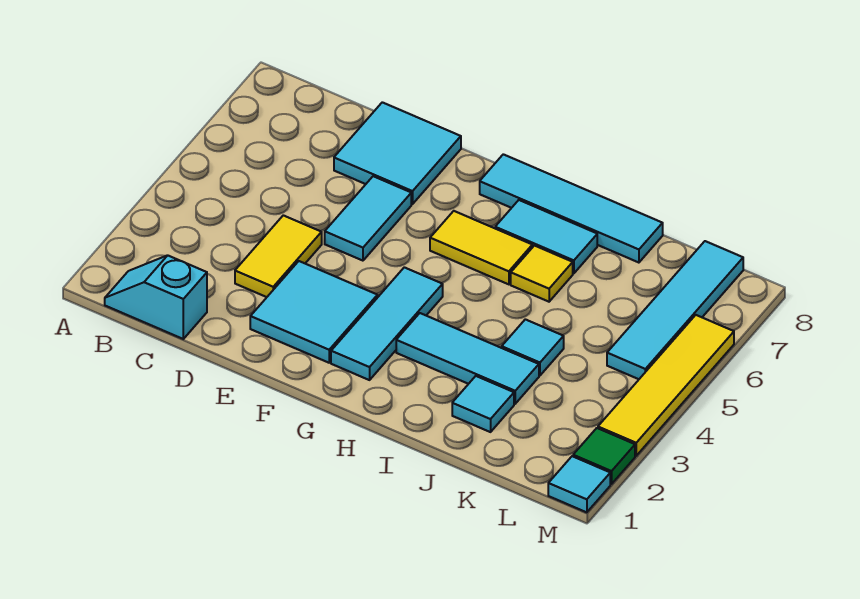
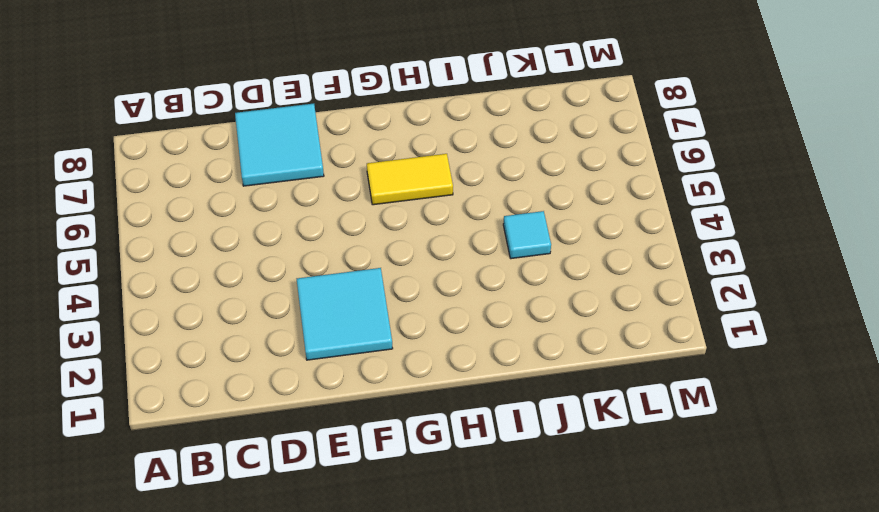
none -> cyan 1x2 slope [105,255,207,339]
none -> yellow 1x2 tile [235,215,322,297]
none -> cyan 1x2 tile [325,176,411,261]

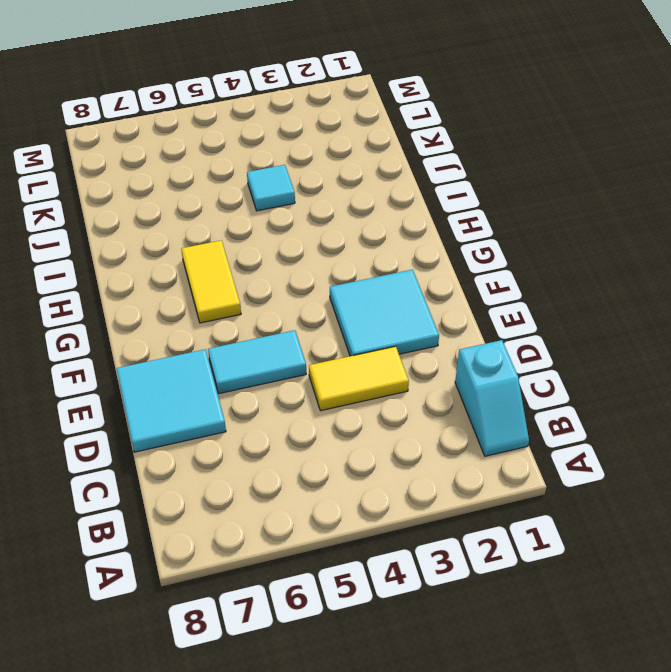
none -> cyan 1x3 tile [331,267,443,380]
none -> cyan 1x4 tile [480,154,663,263]
none -> cyan 1x3 tile [396,313,539,404]

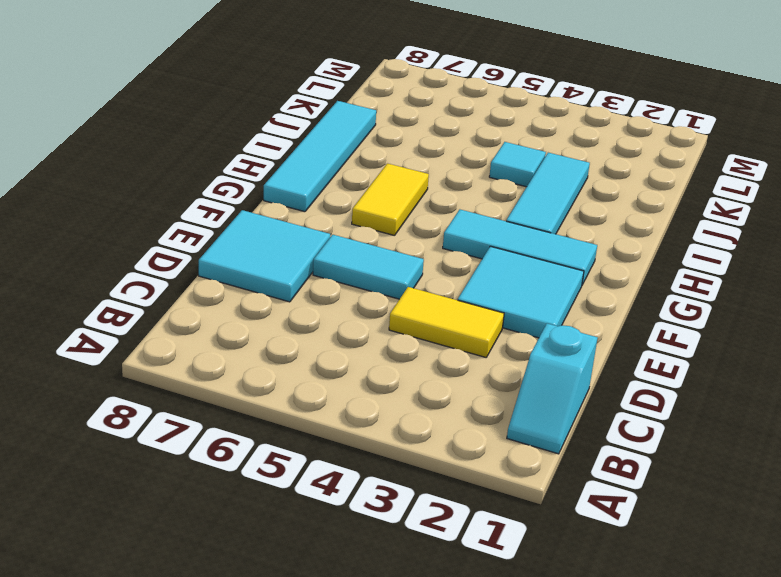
none -> cyan 1x2 tile [495,200,597,273]
none -> yellow 1x1 tile [511,246,573,302]
none -> cyan 1x1 tile [452,376,514,432]

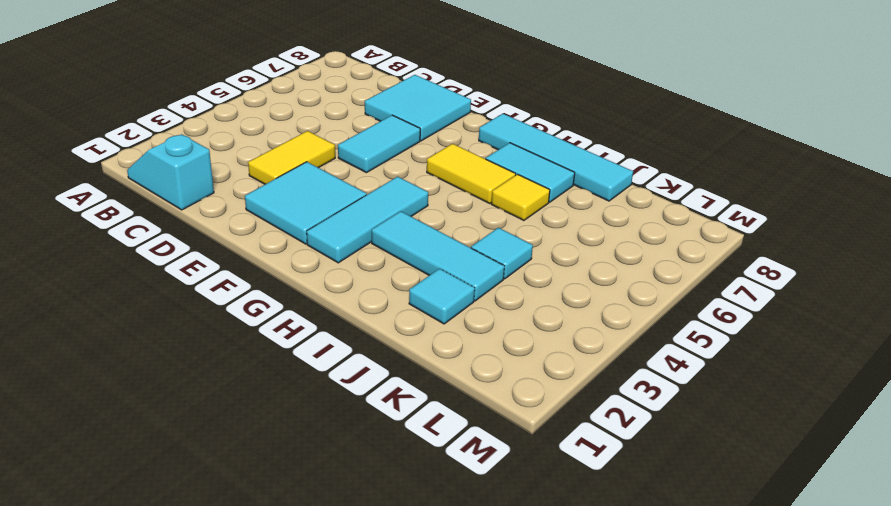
none -> cyan 1x4 tile [607,241,743,379]
none -> cyan 1x1 tile [548,456,610,512]
none -> green 1x1 tile [573,428,635,484]

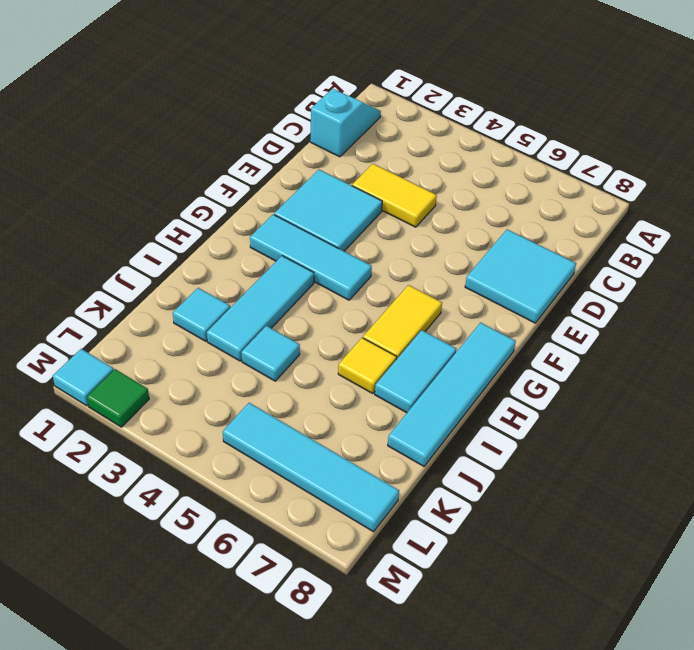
none -> cyan 1x2 tile [325,176,411,261]
none -> yellow 1x4 tile [598,315,734,456]

